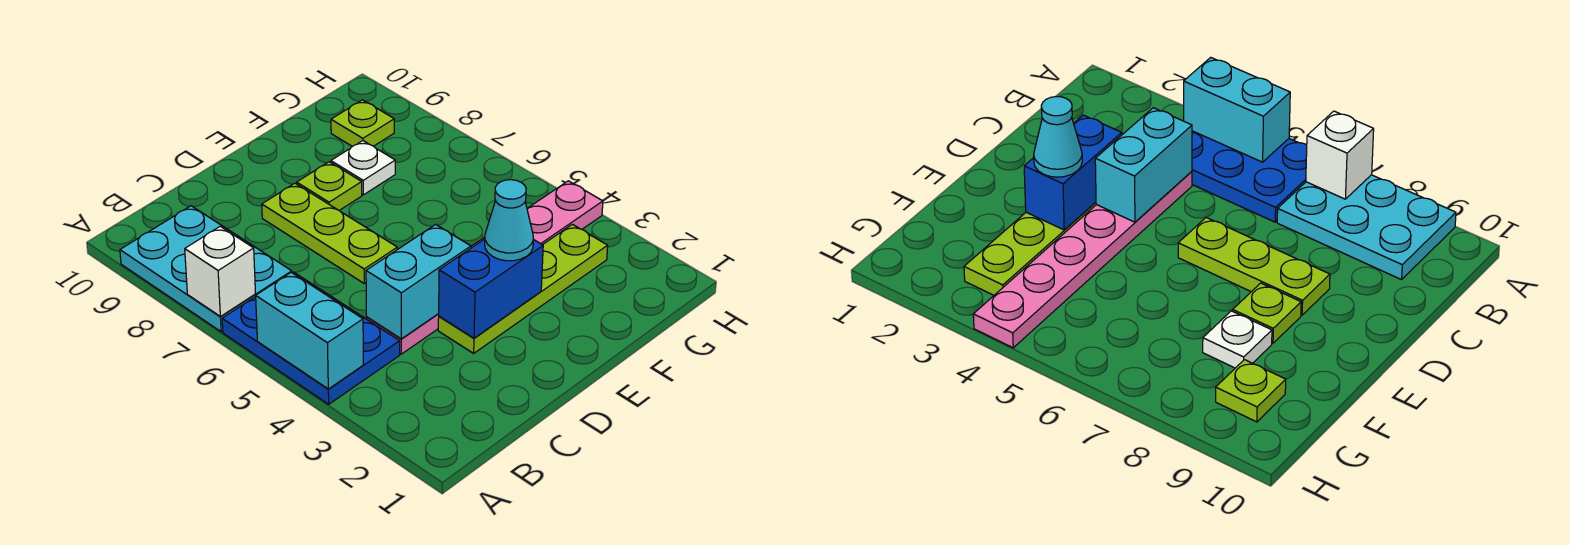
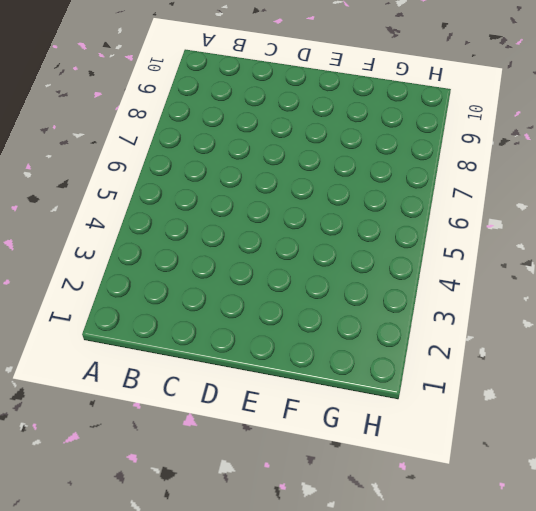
none -> blue 2x3 plate [222,272,400,404]
none -> cyan 2x3 plate [120,206,292,332]
none -> pink 1x6 plate [366,181,603,354]

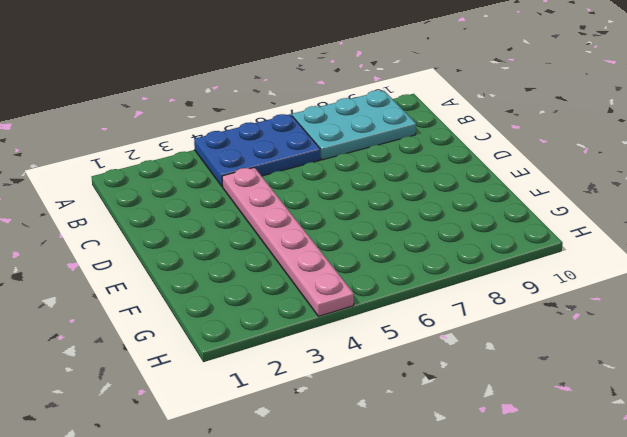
none -> lime 1x4 plate [438,224,608,353]
none -> lime 1x3 plate [262,183,397,283]
none -> lime 1x1 plate [297,162,362,211]

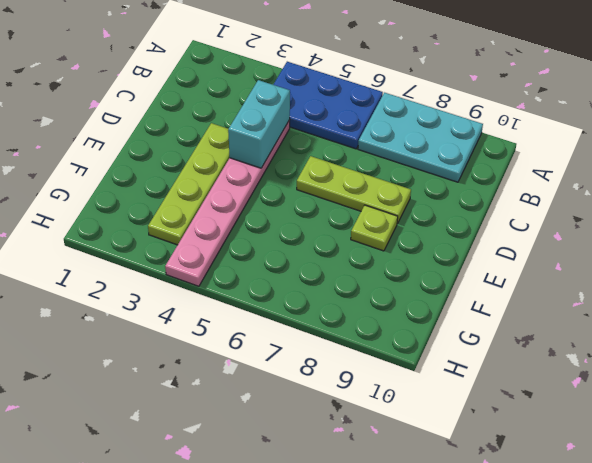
none -> white 1x1 plate [331,141,395,195]
none -> lime 1x1 plate [331,100,394,147]
none -> cyan 1x2 brick [256,272,363,389]

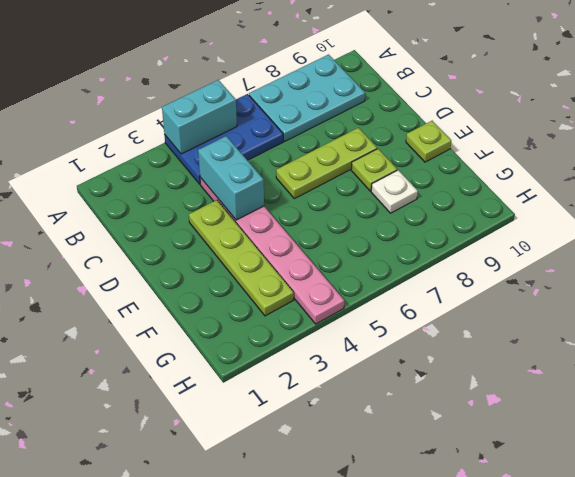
lime 1x1 plate [406,121,451,162] -> lime 1x1 plate moved to [331,100,394,147]
none -> white 1x1 brick [185,226,256,316]
none -> blue 1x2 brick [439,239,543,338]
none -> cyan 1x1 cone [485,180,533,261]

